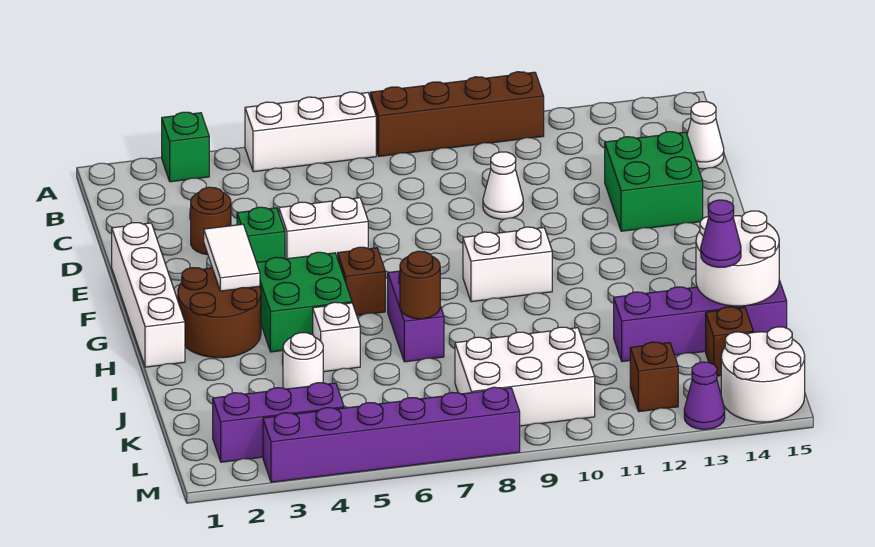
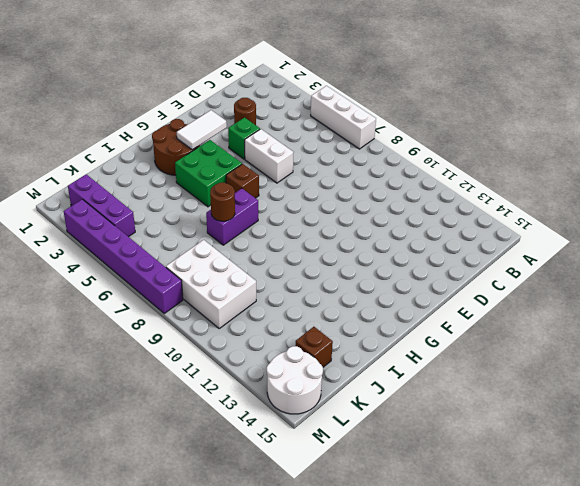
none -> green 1x1 brick [162,112,209,182]
none -> brown 1x4 brick [370,72,544,156]
none -> white 1x1 cone [687,102,724,169]

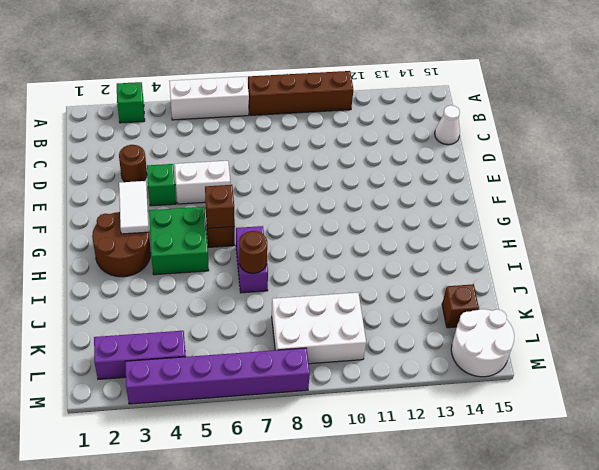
brown 1x1 brick [205,185,235,228] -> brown 1x1 brick moved to [630,342,678,412]
none -> white 1x1 cone [483,152,523,219]
none -> green 2x2 brick [605,132,703,231]
none -> white 1x4 brick [112,223,185,367]

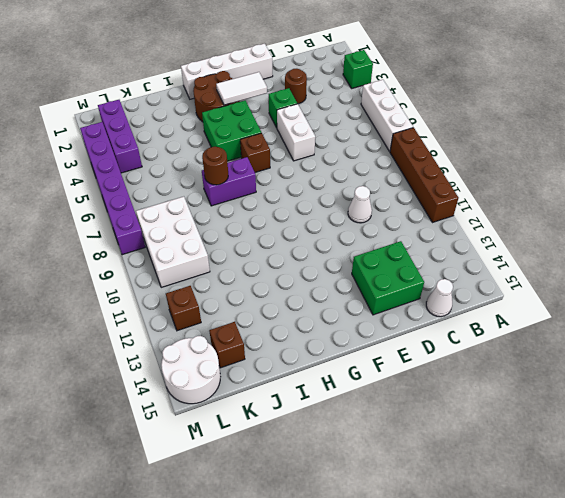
none -> white 1x2 brick [463,227,552,302]
none -> white 1x1 brick [313,302,360,372]
none -> white 1x1 round brick [283,333,323,389]

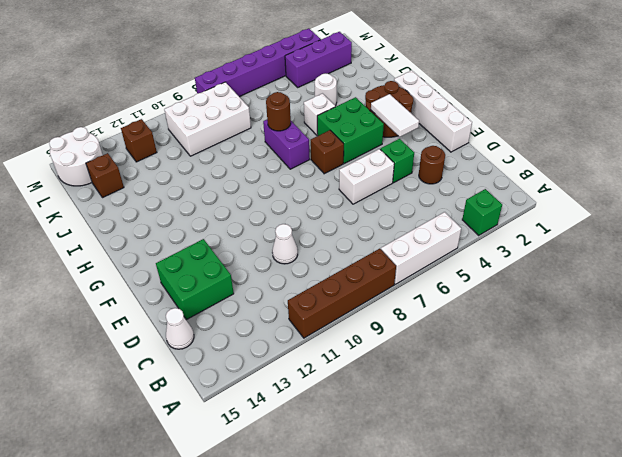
none -> white 1x2 brick [463,227,552,302]
none -> purple 1x4 brick [614,280,787,362]
none -> purple 1x1 cone [684,362,725,429]

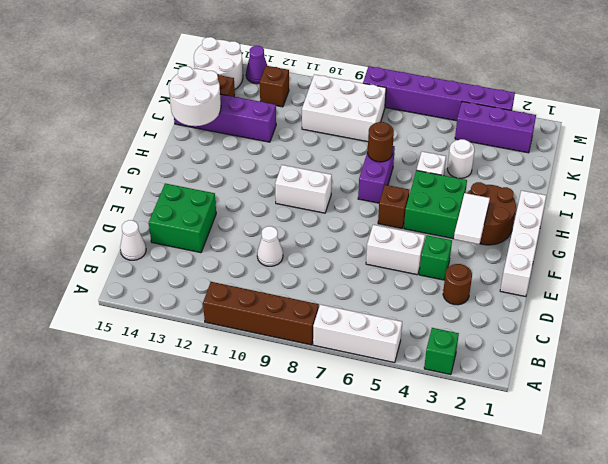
none -> purple 1x1 cone [701,200,741,267]

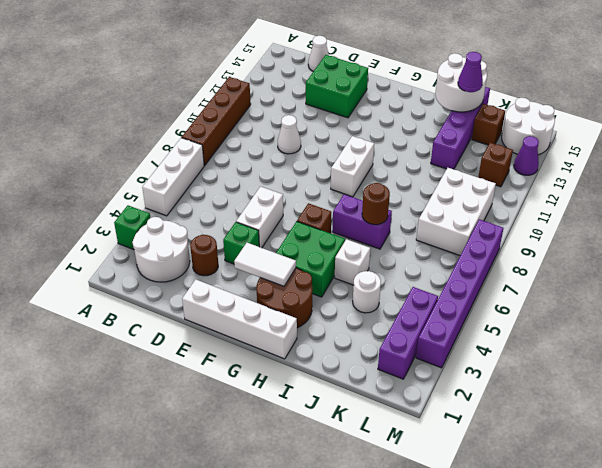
white 2x2 round brick [132,217,190,282] -> none

